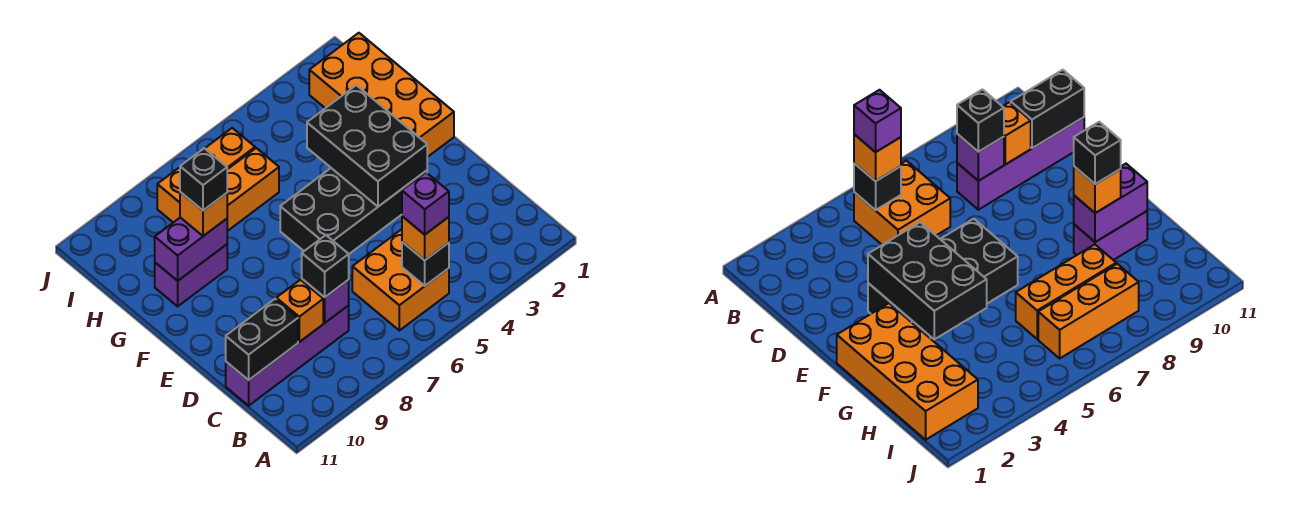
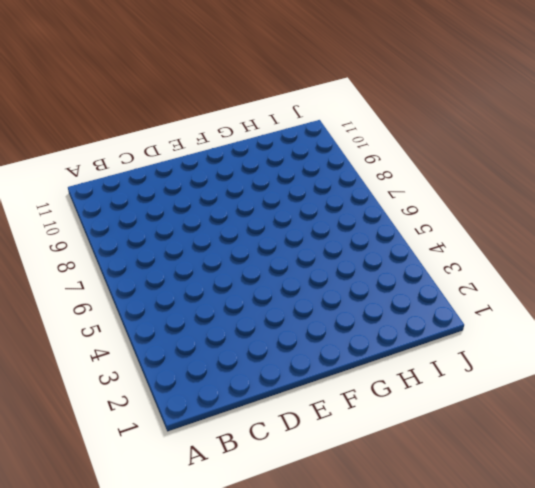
none -> orange 2x2 brick [352,229,449,330]
none -> purple 1x4 brick [226,306,349,406]
none -> black 2x4 brick [280,168,427,254]

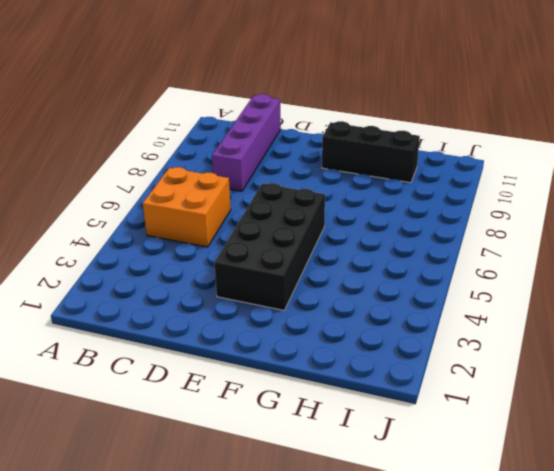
black 1x3 brick [322,121,420,183] -> purple 1x2 brick [155,244,227,306]
none -> orange 2x4 brick [309,33,454,157]
none -> orange 1x3 brick [227,148,279,231]
none -> orange 1x3 brick [157,128,255,222]

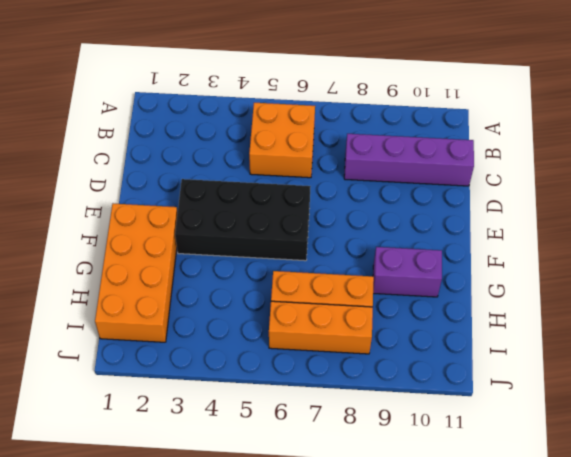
none -> black 1x1 brick [402,242,449,286]
none -> purple 1x1 brick [302,279,349,323]
none -> orange 1x1 brick [276,280,323,342]

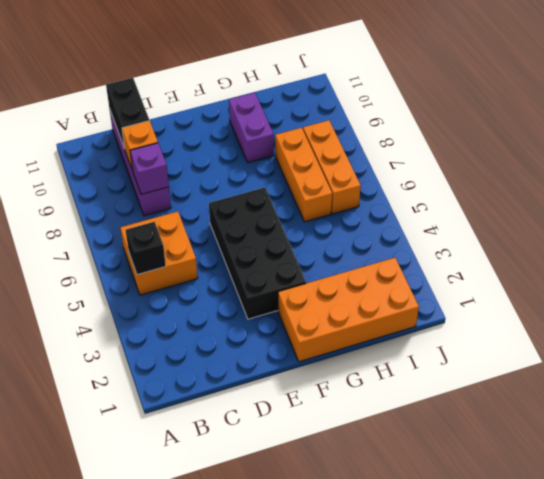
none -> black 2x3 brick [307,85,427,207]
none -> purple 1x2 brick [155,218,227,281]
none -> orange 1x1 brick [402,216,449,260]

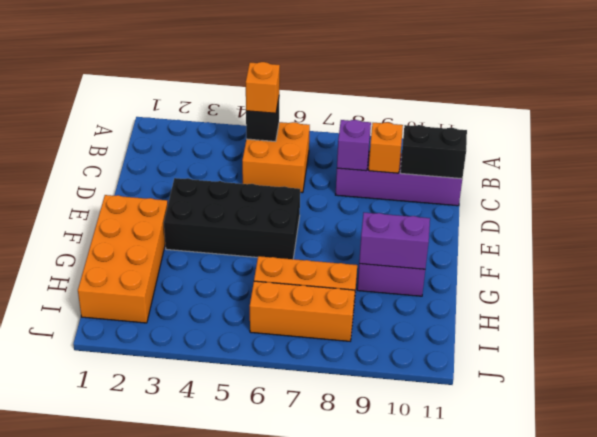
none -> black 2x3 brick [307,85,427,207]
none -> black 1x1 brick [302,235,349,297]
none -> orange 1x1 brick [180,192,227,236]

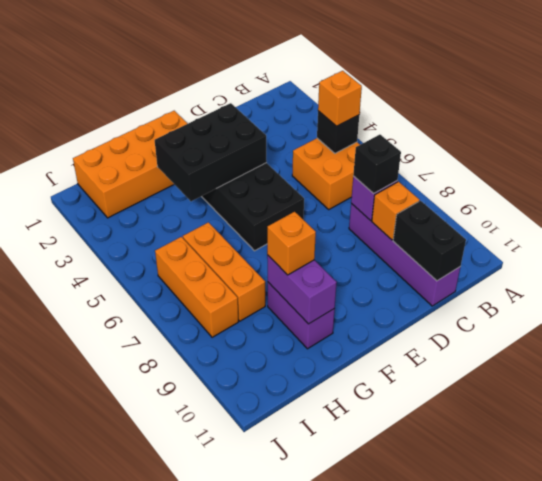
none -> purple 1x1 brick [402,173,449,235]
none -> black 1x1 brick [180,148,227,210]

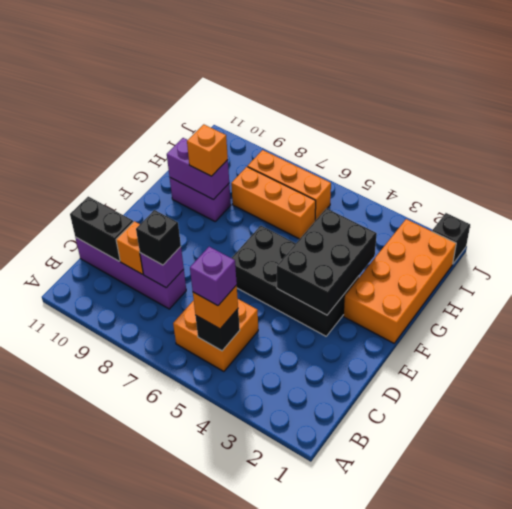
black 1x1 brick [432,213,470,264] -> black 1x1 brick moved to [180,148,227,210]

